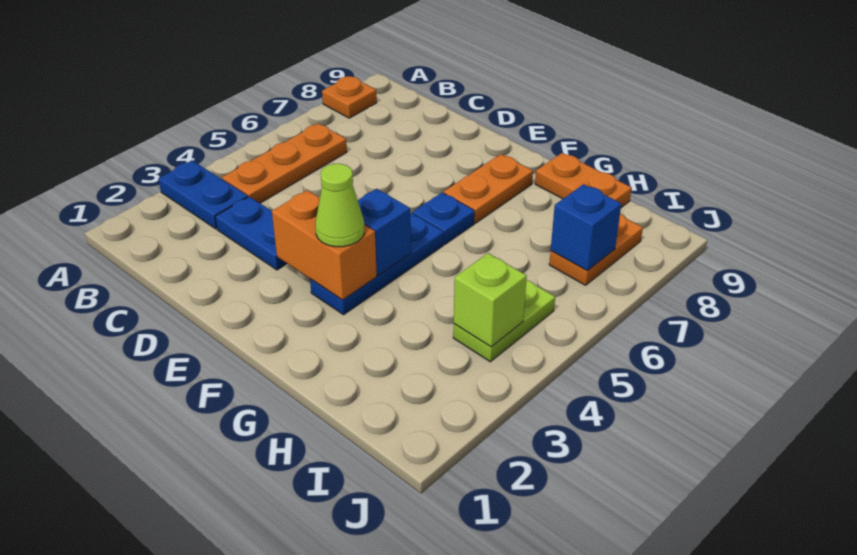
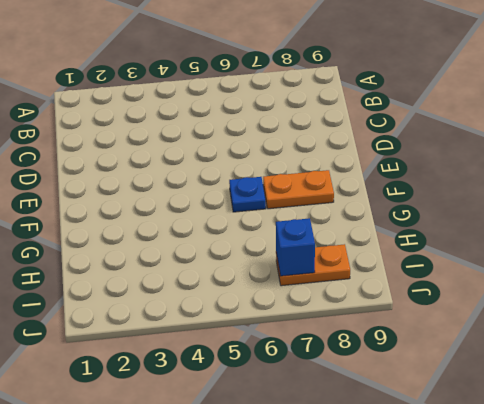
none -> blue 1x2 plate [159,161,248,229]
none -> orange 1x1 plate [322,76,377,118]
none -> orange 1x3 plate [222,123,347,203]

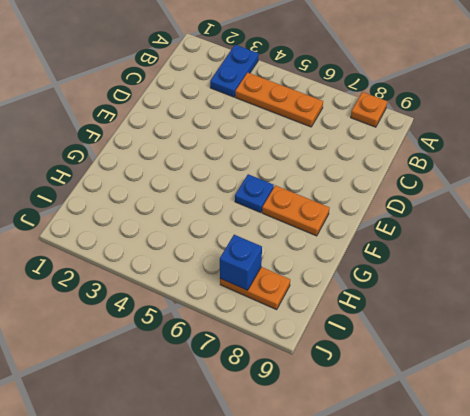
none -> blue 1x2 plate [215,197,287,270]
none -> blue 1x3 plate [310,213,444,315]
none -> orange 1x2 plate [535,153,632,208]

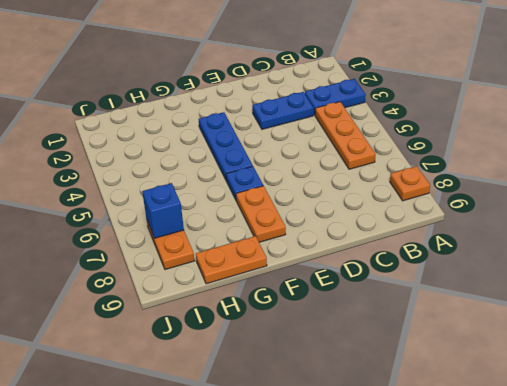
none -> lime 1x2 plate [453,280,555,362]
none -> orange 1x2 brick [272,190,377,300]
none -> blue 1x1 brick [358,189,411,275]

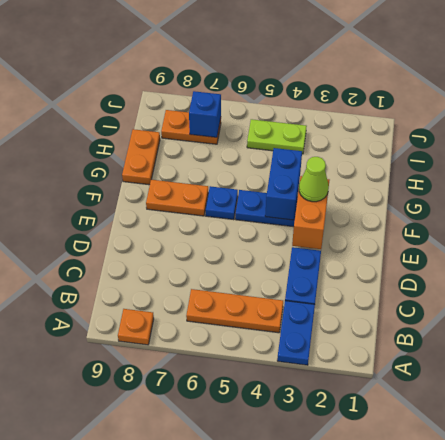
blue 1x2 brick [265,148,302,220] -> blue 1x1 brick [358,189,411,275]
none -> lime 1x1 brick [454,253,527,347]

